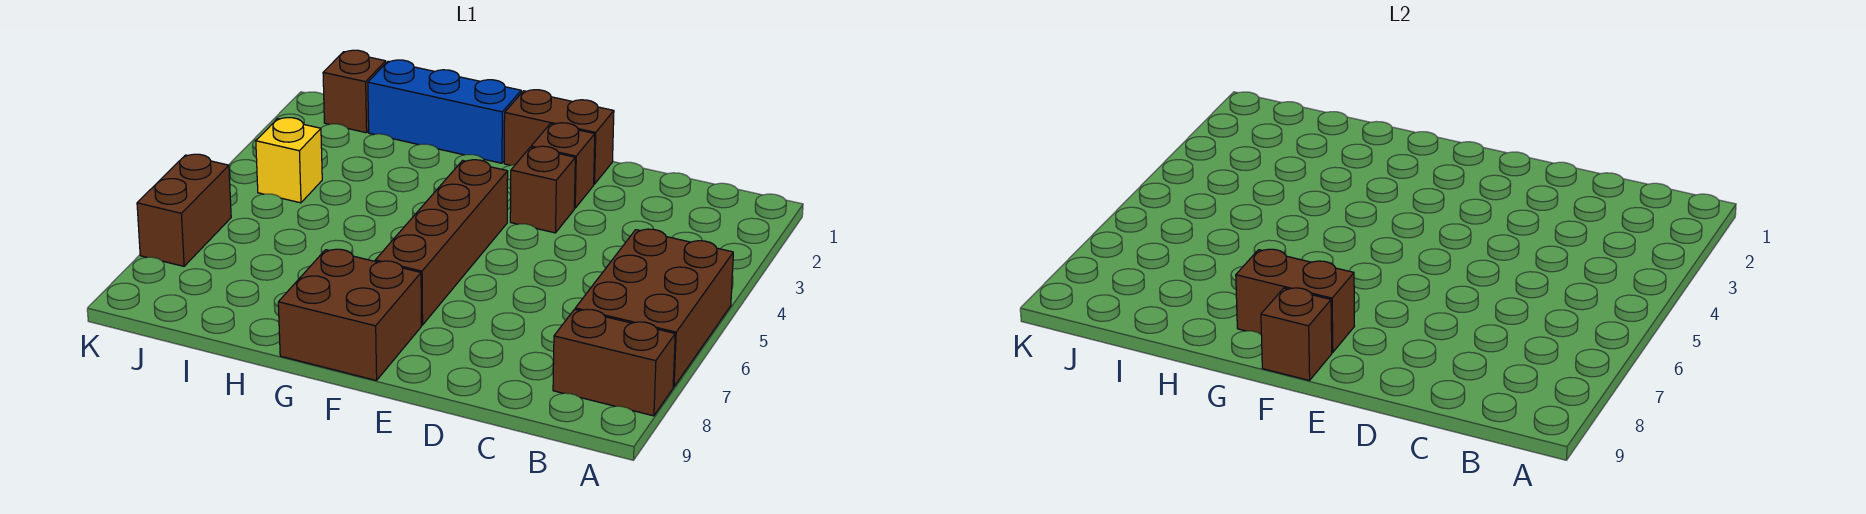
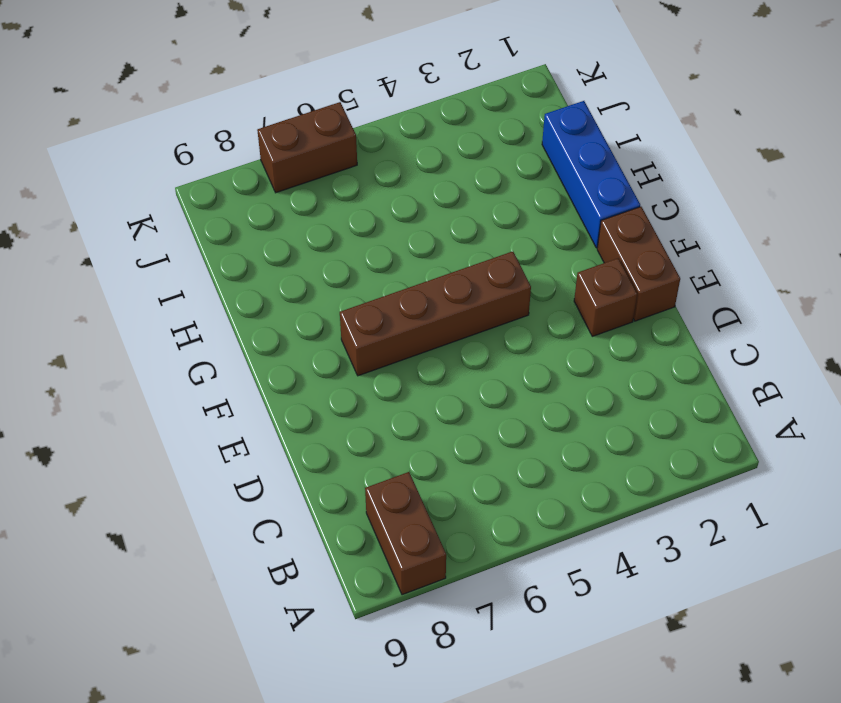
none -> brown 2x3 brick [575,229,733,387]
none -> brown 1x1 brick [510,146,575,233]
none -> brown 2x2 brick [278,249,421,381]

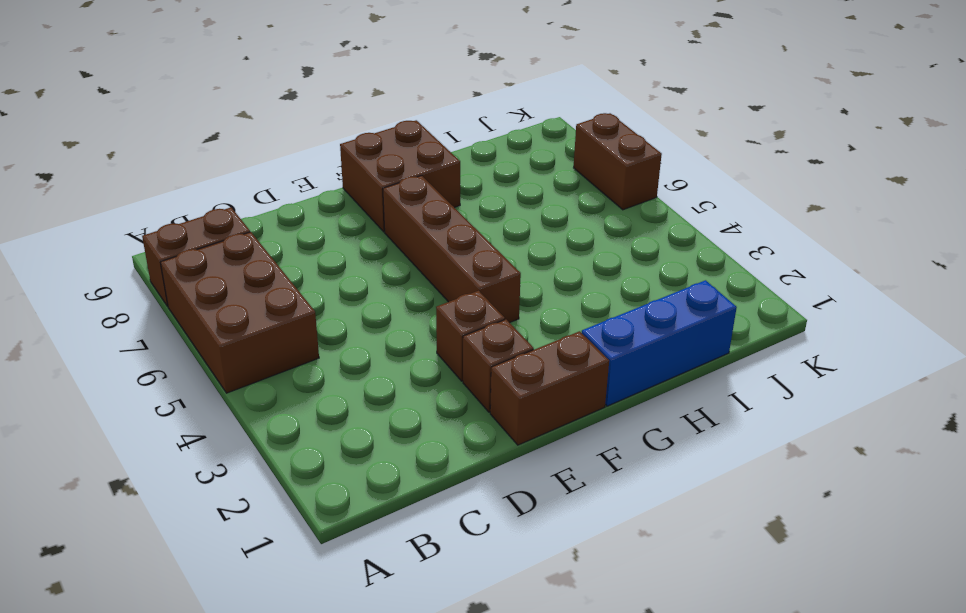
none -> brown 1x1 brick [323,50,386,133]
none -> yellow 1x1 brick [256,118,322,203]
none -> brown 1x2 brick [1236,249,1354,352]

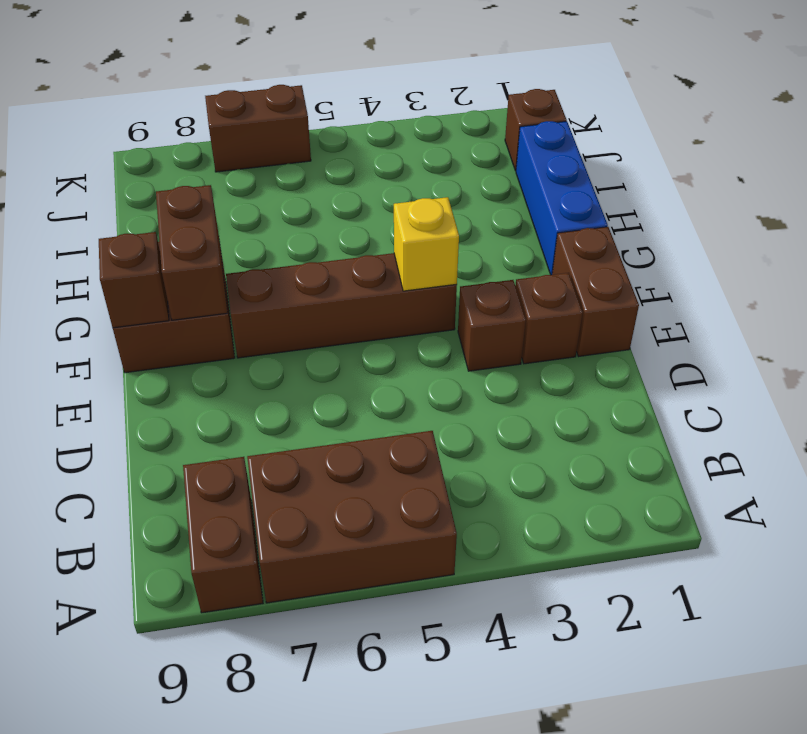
yellow 1x1 brick [394,197,459,291] -> yellow 1x1 brick moved to [256,118,322,203]

